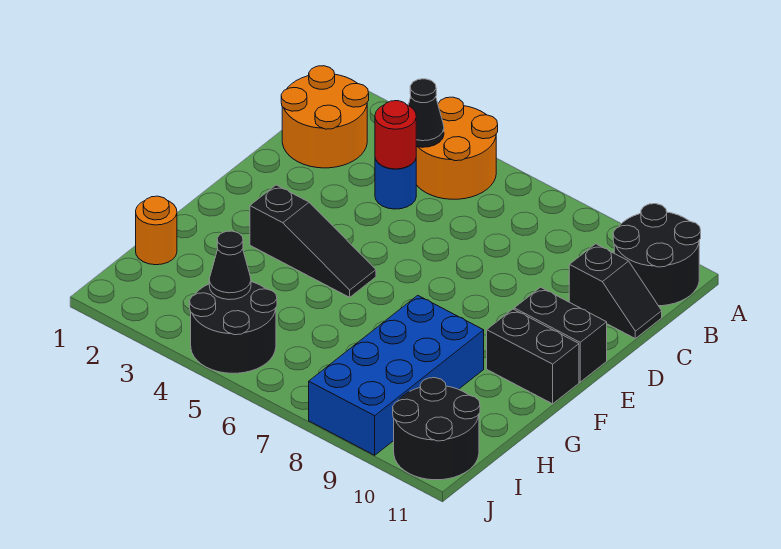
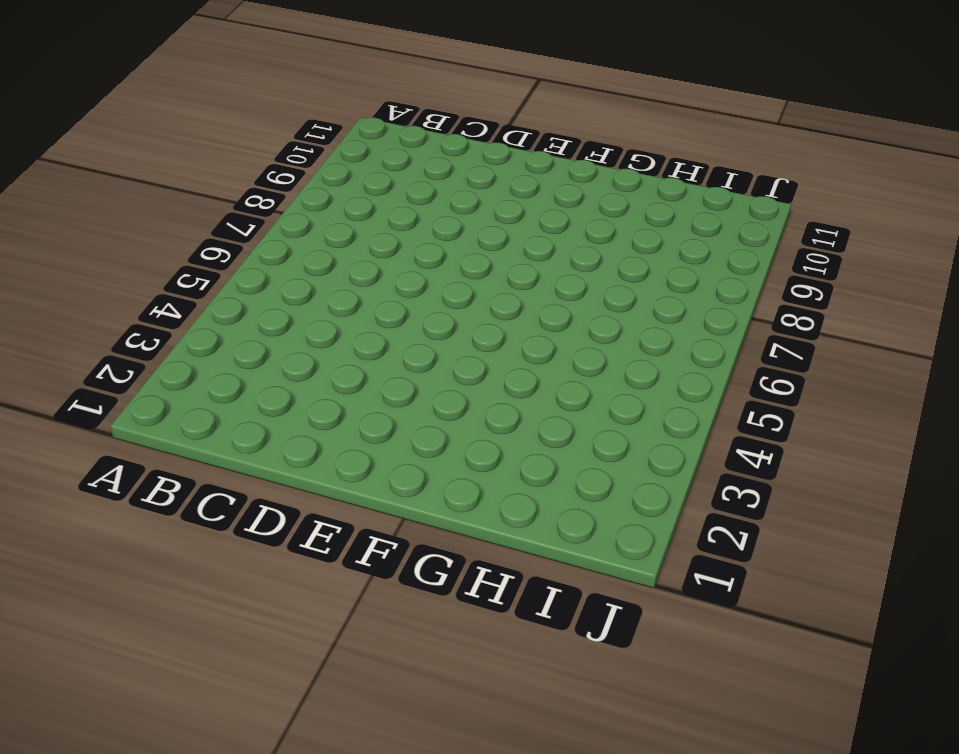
none -> orange 2x2 round brick [416,97,498,199]
none -> black 2x2 round brick [613,204,701,306]
none -> orange 2x2 round brick [281,66,369,168]

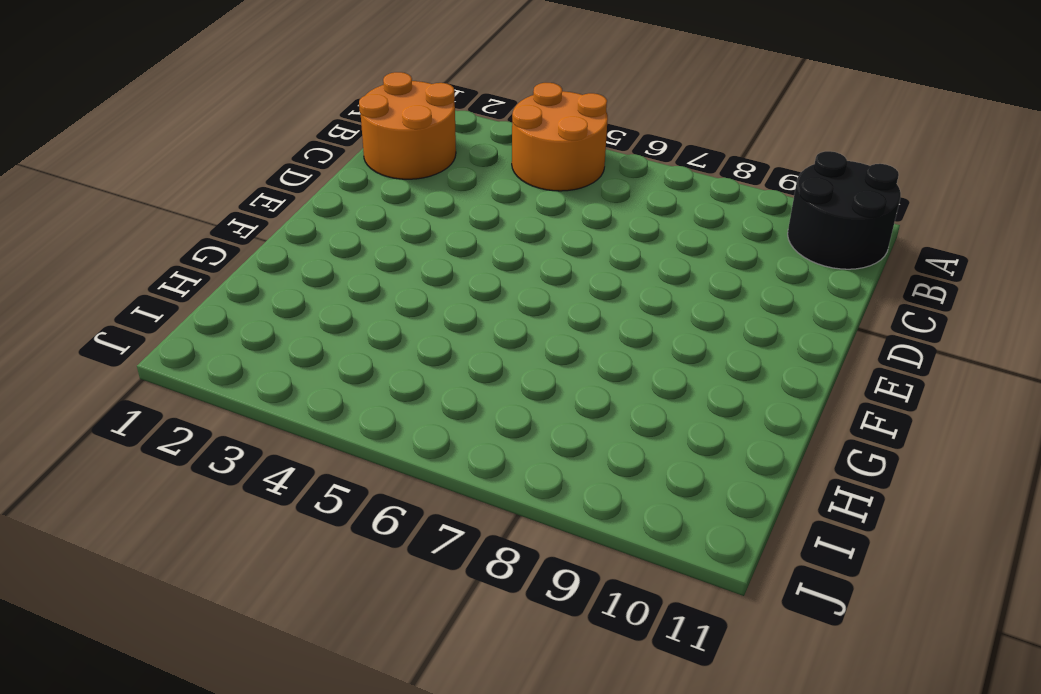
none -> blue 1x1 round brick [375,159,416,209]
none -> black 1x2 slope [569,244,662,338]
none -> black 1x2 brick [514,287,607,382]

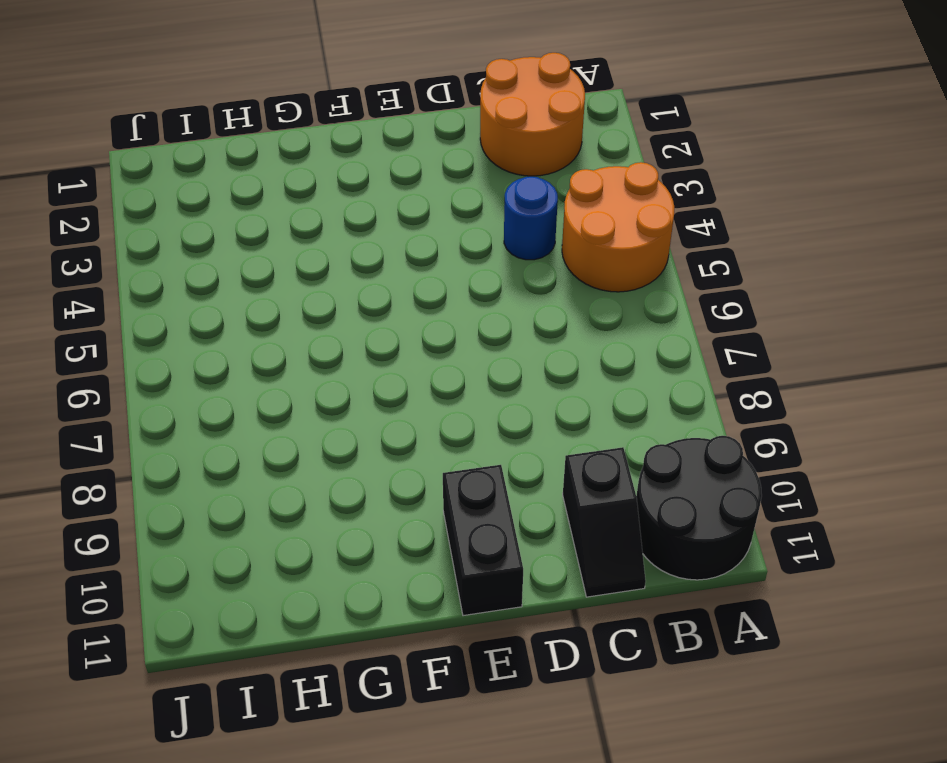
none -> black 1x3 slope [250,185,376,297]
none -> black 1x2 brick [487,309,579,404]
none -> blue 2x4 brick [309,295,484,455]

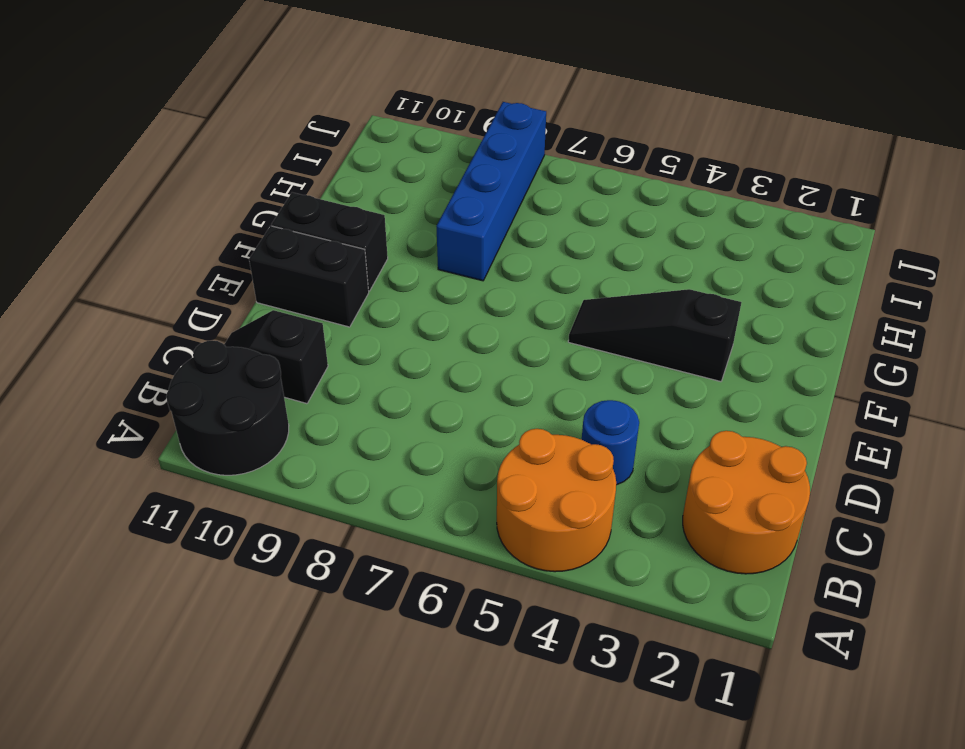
blue 1x4 brick [436,102,546,281] -> blue 2x4 brick [309,295,484,455]
none -> orange 1x1 round brick [136,196,177,265]
none -> black 2x2 round brick [190,282,277,373]
none -> black 2x2 round brick [393,378,480,480]

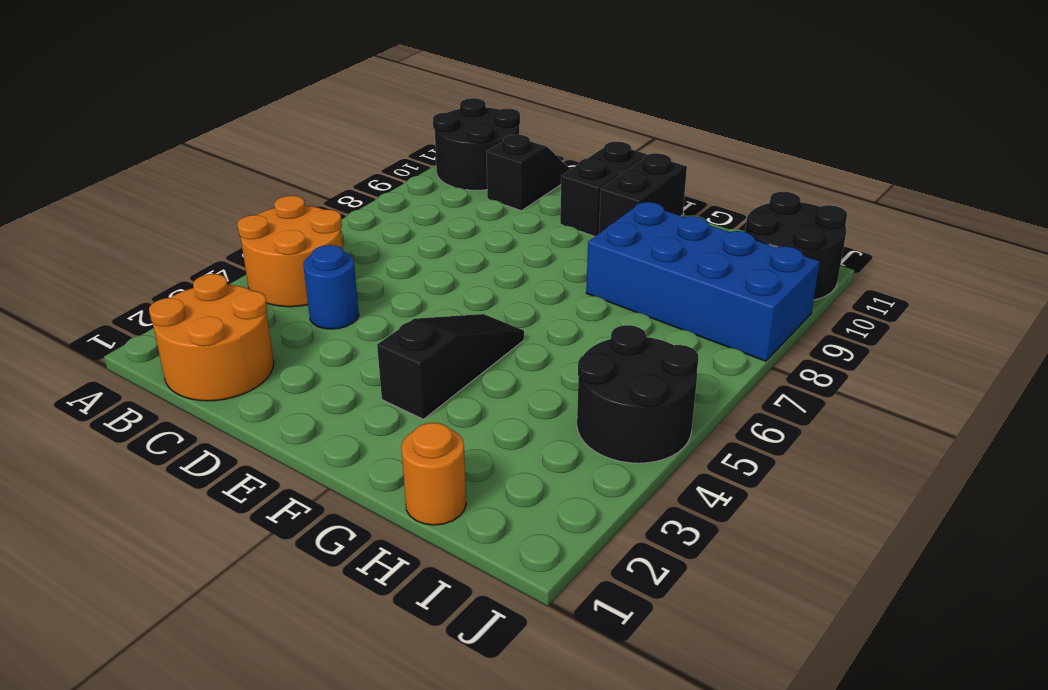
none -> black 1x1 cone [408,79,444,147]
none -> red 1x1 round brick [375,101,416,169]
none -> black 1x1 cone [209,231,251,300]

